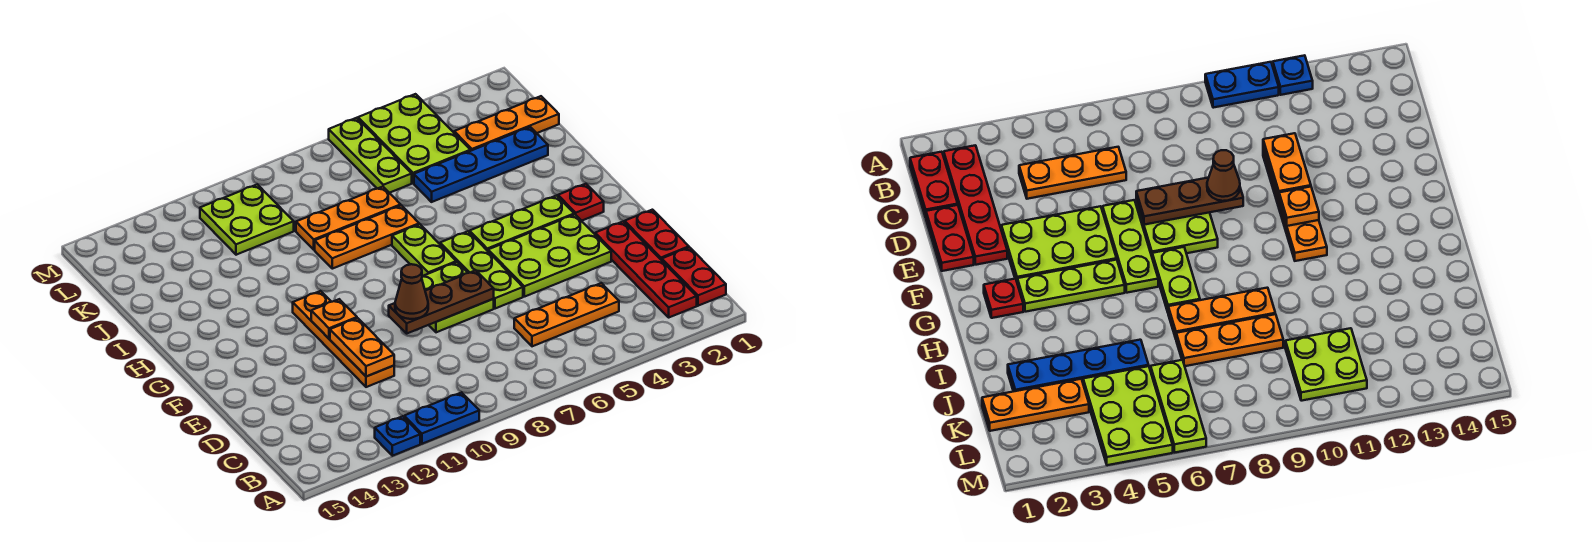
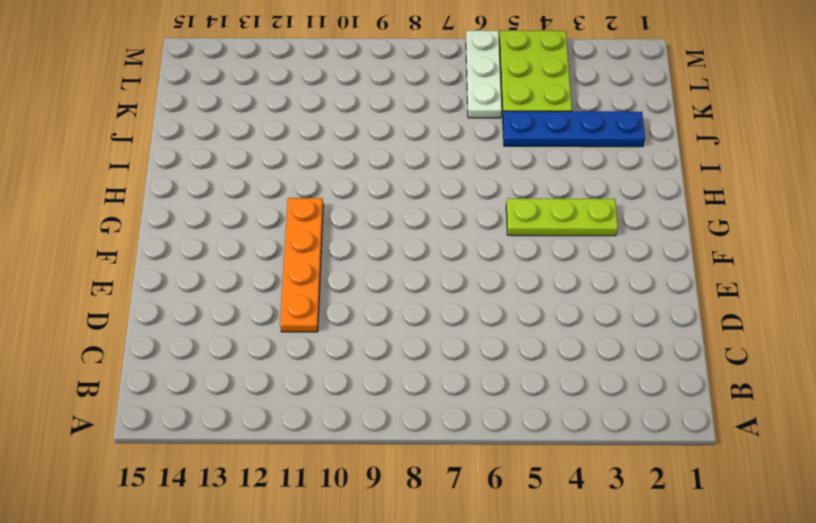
white 1x3 plate [466,30,502,118] -> lime 1x3 plate [329,118,412,193]
none -> blue 1x2 plate [404,392,479,444]
none -> blue 1x1 plate [375,416,420,456]
none -> red 1x2 plate [662,247,726,306]

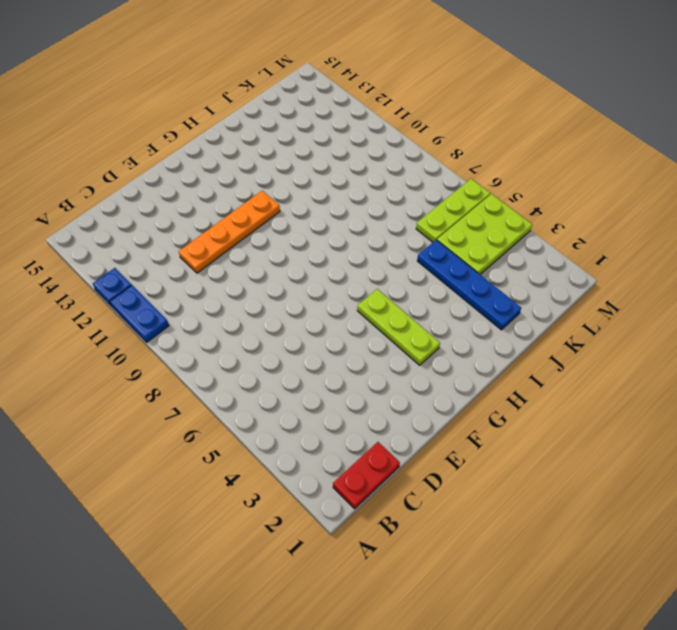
none -> red 1x4 plate [595,222,697,317]
none -> orange 1x3 plate [514,283,619,346]
none -> red 1x2 plate [625,210,689,260]

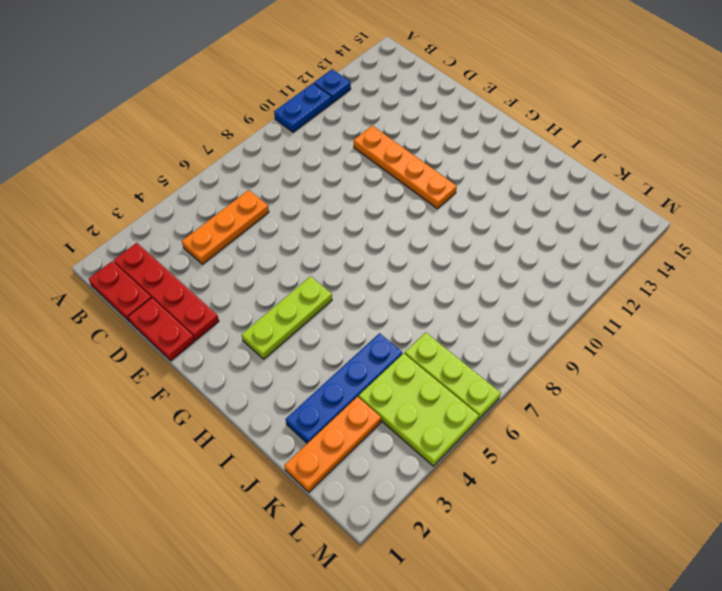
none -> lime 2x3 plate [488,214,611,297]
none -> lime 1x3 plate [440,231,523,309]
none -> lime 2x2 plate [422,262,494,332]

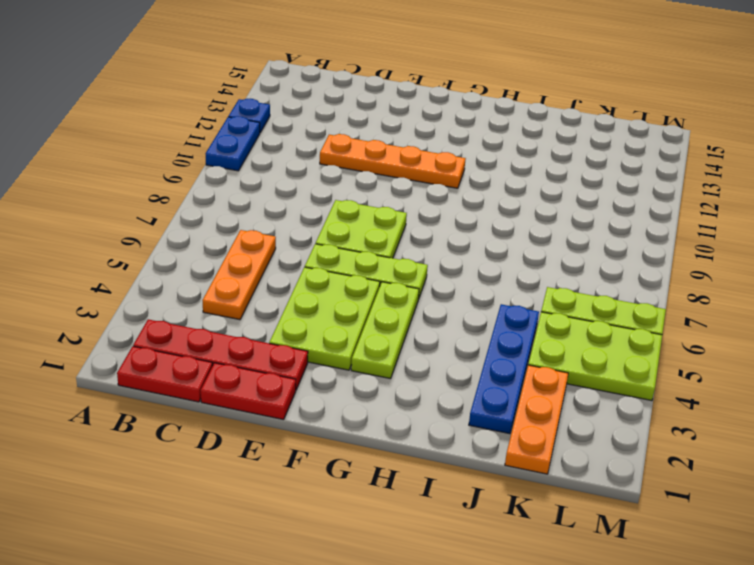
none -> red 1x1 plate [558,184,604,221]
none -> lime 1x2 plate [392,224,456,276]
none -> orange 1x3 plate [315,205,419,269]

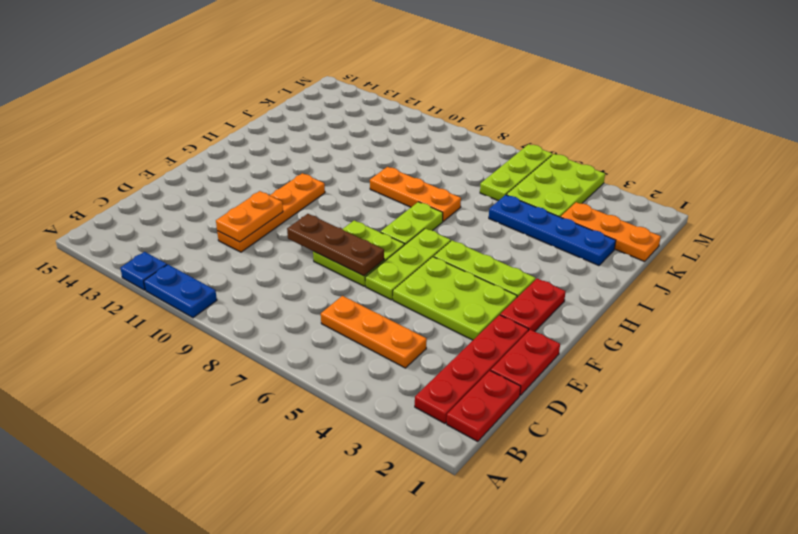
red 1x2 plate [500,278,566,331] -> red 1x1 plate [558,184,604,221]
none -> orange 1x3 plate [296,187,401,250]
none -> lime 2x2 plate [200,184,294,255]
none -> orange 1x1 plate [311,299,357,339]

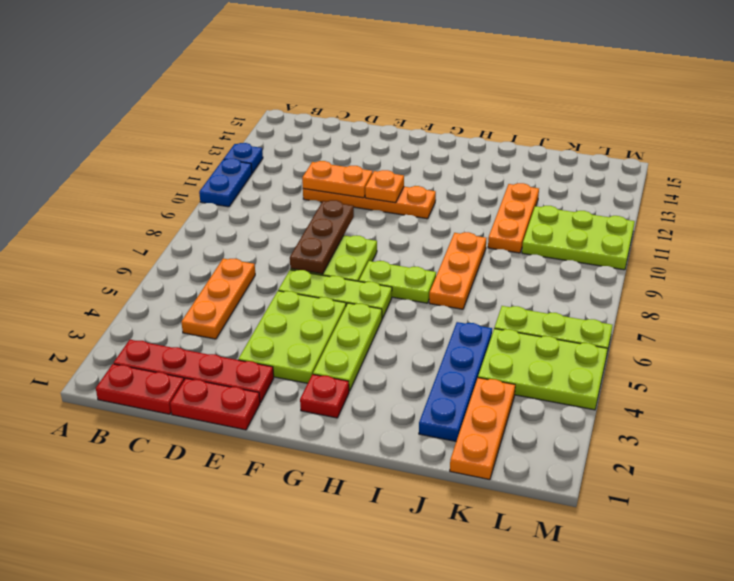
orange 1x3 plate [488,183,539,253] -> orange 1x3 plate moved to [296,187,401,250]
lime 2x3 plate [522,206,635,270] -> lime 2x2 plate [200,184,294,255]
none -> brown 1x1 cone [395,264,428,319]

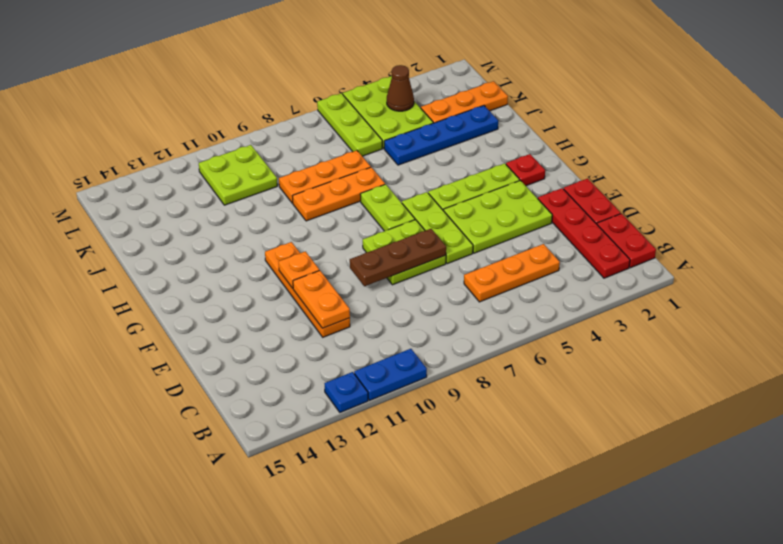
brown 1x1 cone [387,65,414,111] -> brown 1x1 cone moved to [395,264,428,319]

